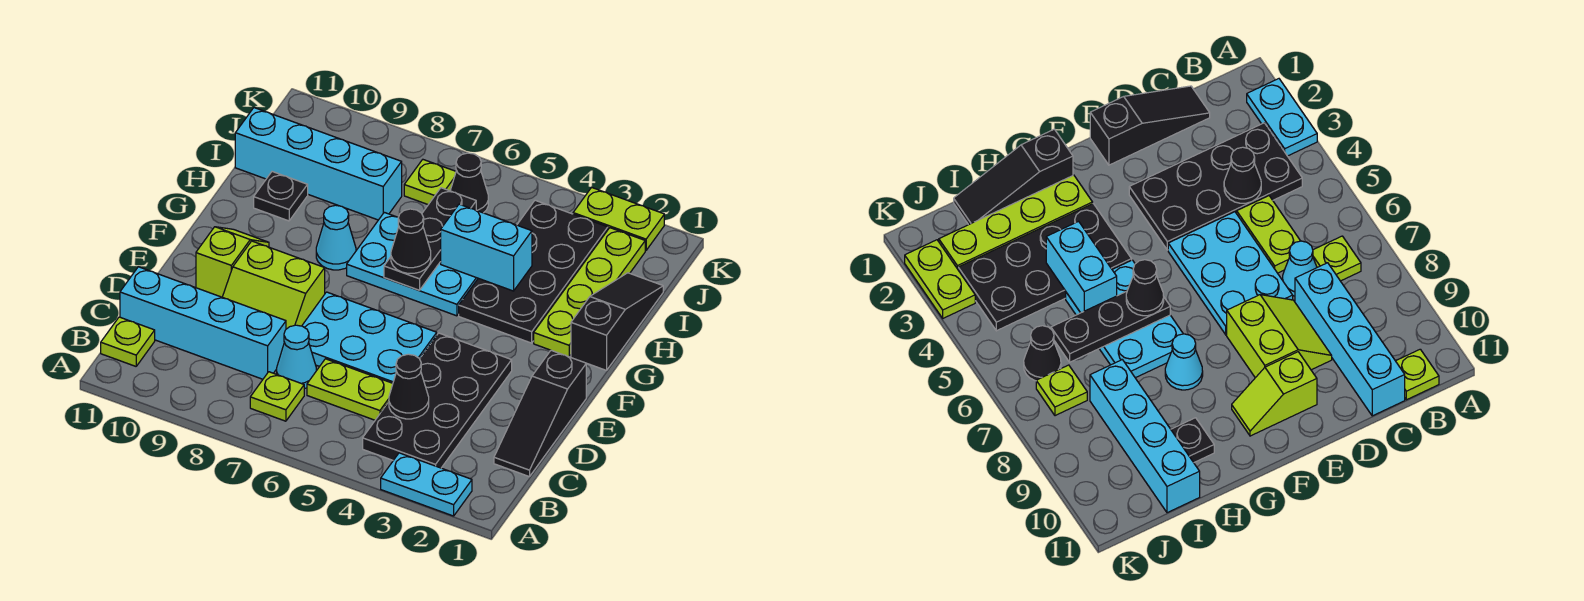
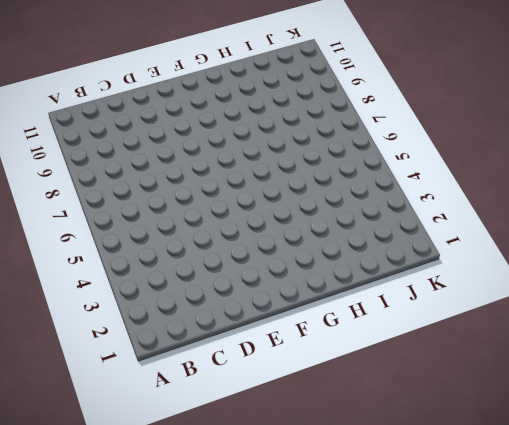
none -> cyan 1x2 plate [381,453,472,516]
none -> black 2x4 plate [363,333,512,468]
none -> lime 1x1 plate [250,372,304,421]

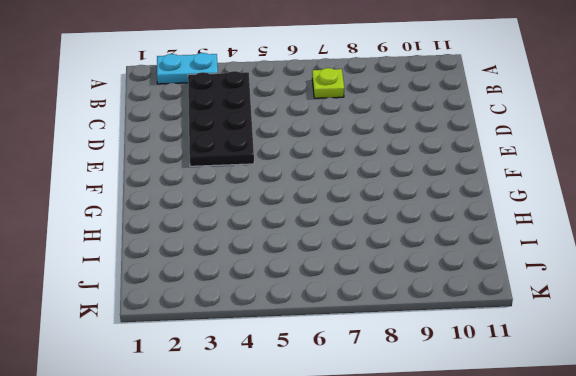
none -> lime 1x1 plate [101,317,155,366]
none -> black 1x3 slope [494,350,586,477]
none -> lime 1x2 plate [307,359,393,420]

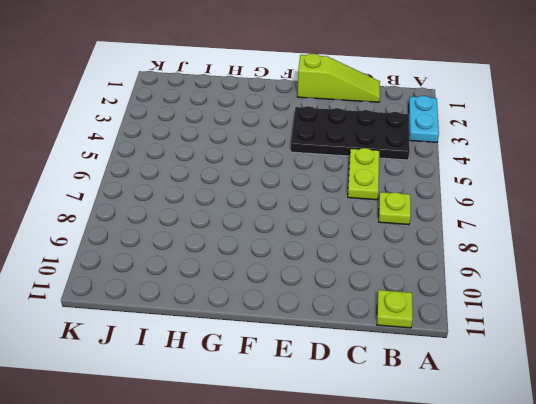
lime 1x3 slope [297,54,380,102] -> black 1x3 slope [494,350,586,477]
none -> cyan 1x1 cone [277,325,316,389]
none -> cyan 1x4 brick [120,267,286,379]
none -> cyan 2x3 plate [302,292,437,383]

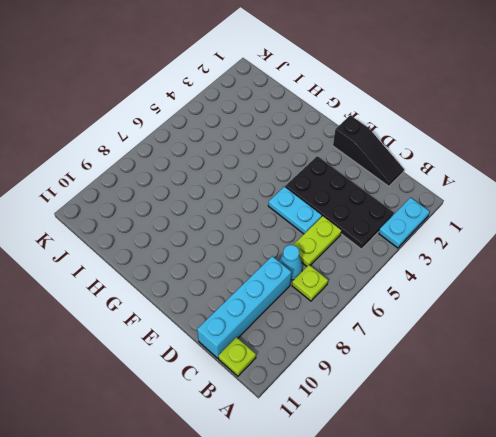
cyan 1x2 plate [268,186,322,234] -> cyan 2x3 plate [302,292,437,383]
none -> lime 2x2 slope [223,241,325,329]
none -> lime 1x2 slope [196,227,269,297]
none -> black 1x3 slope [571,273,663,370]

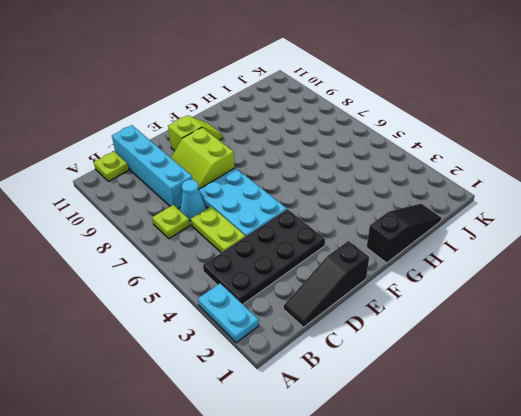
none -> lime 1x4 plate [534,228,645,357]
none -> black 2x4 plate [459,200,608,343]
none -> cyan 2x3 plate [347,212,478,316]

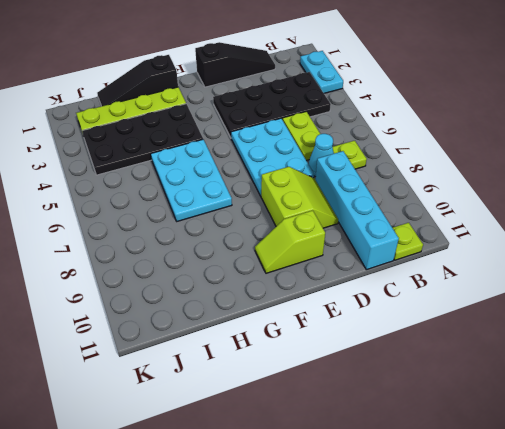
none -> cyan 1x1 cone [316,205,356,270]
none -> black 1x1 plate [254,172,308,221]
none -> cyan 1x4 brick [235,108,402,220]

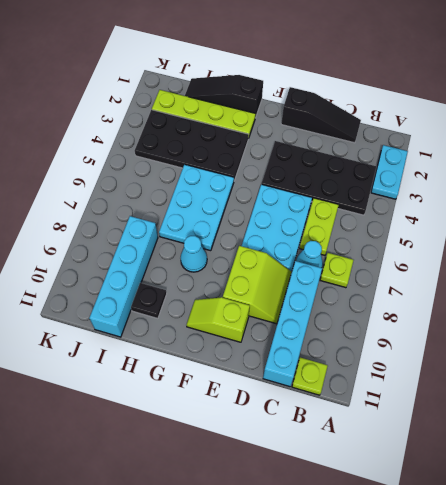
none -> black 1x1 cone [450,153,488,213]
none -> lime 1x1 plate [404,160,456,205]
none -> lime 1x2 plate [573,187,664,251]

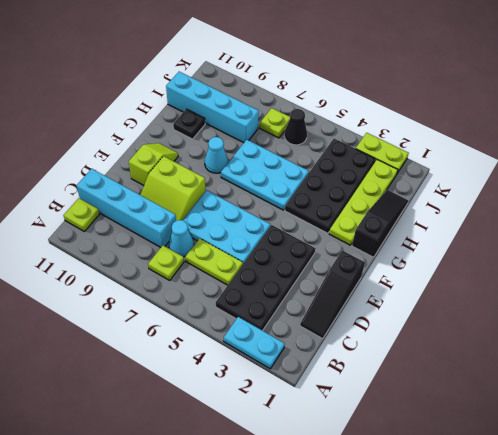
none -> black 1x1 cone [389,354,429,419]
none -> black 1x3 plate [384,188,476,290]
none -> cyan 1x2 brick [441,204,532,291]

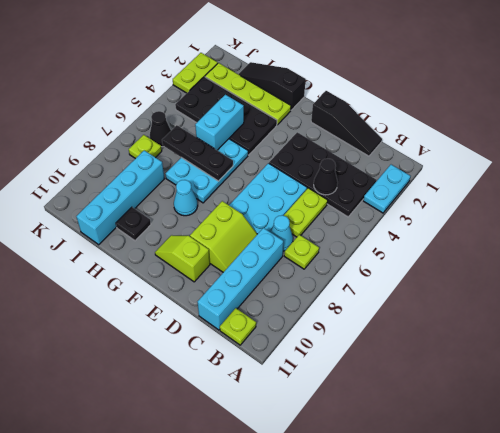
none -> black 1x1 cone [391,209,431,273]

